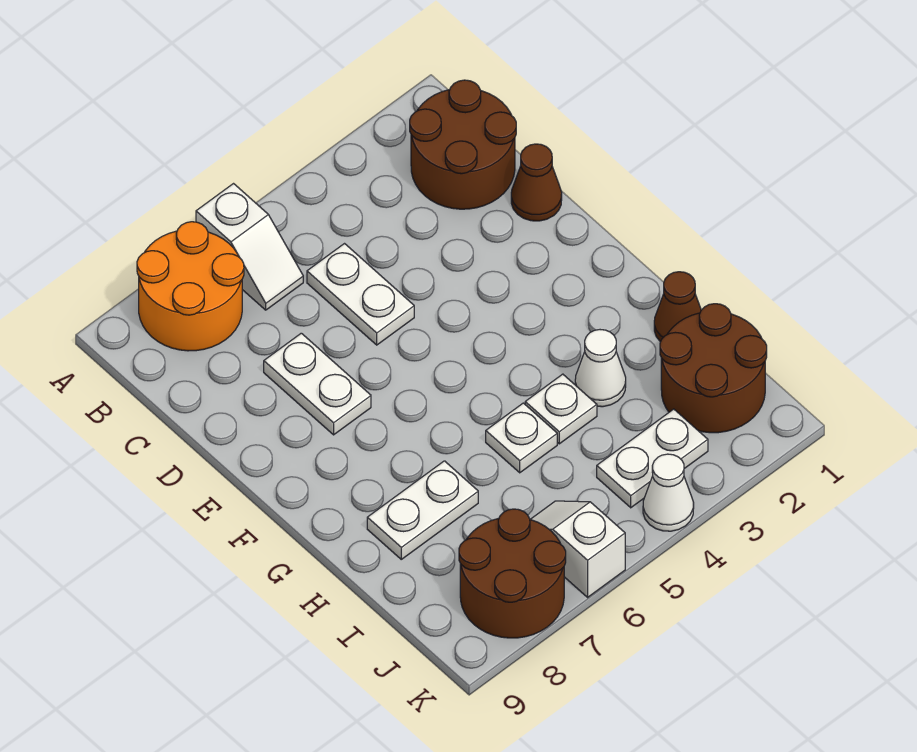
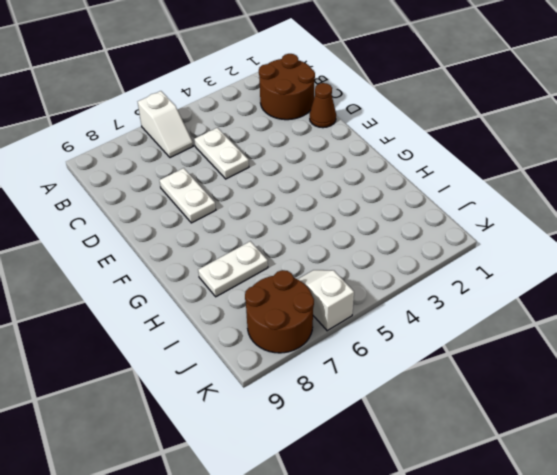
none -> orange 2x2 round brick [137,222,244,351]
none -> brown 1x1 cone [654,272,701,342]
none -> white 1x1 cone [575,330,626,407]

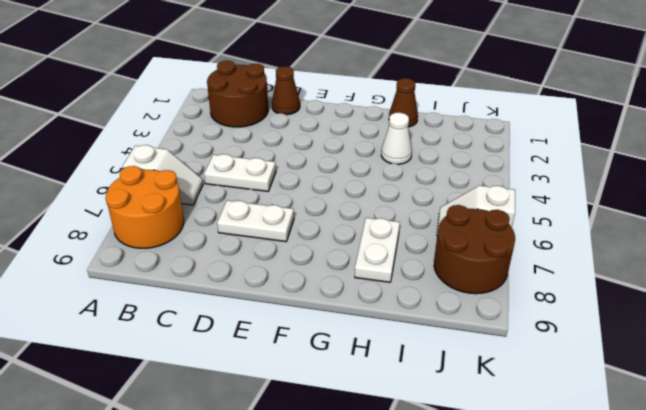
none -> white 1x1 plate [525,374,597,444]
none -> white 1x1 plate [486,403,557,473]
none -> brown 2x2 round brick [660,304,767,433]

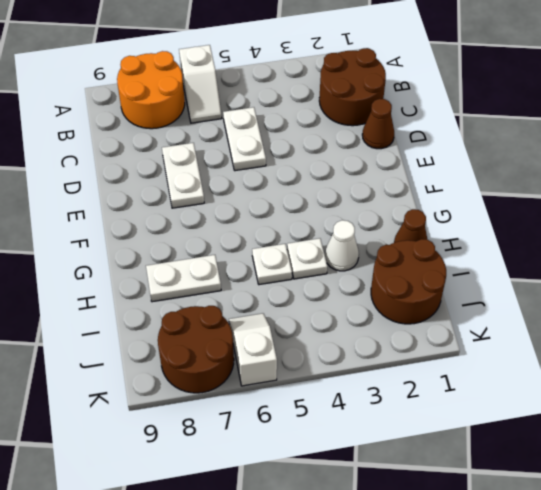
none -> white 1x2 plate [597,409,708,508]
none -> white 1x1 cone [643,454,694,531]

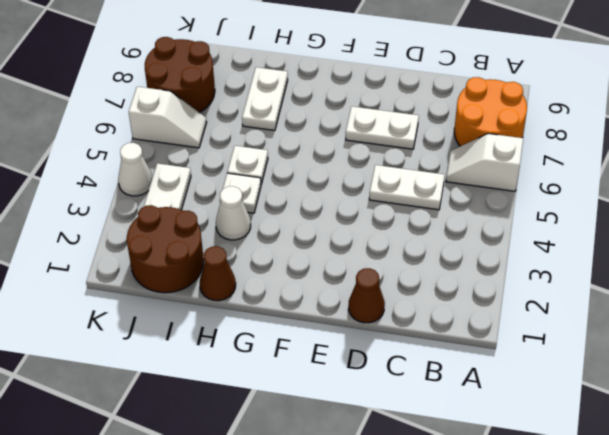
none -> brown 2x2 round brick [410,80,516,209]

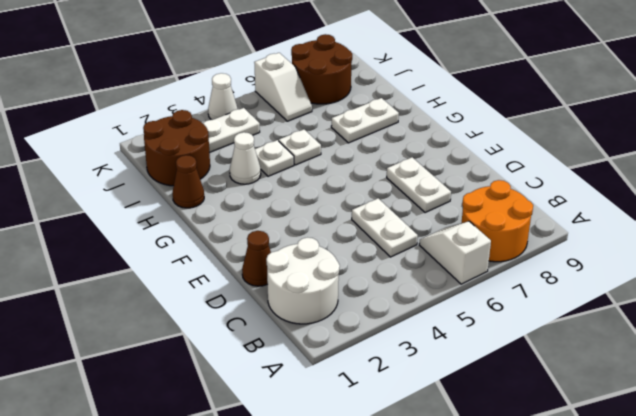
white 2x2 round brick [266,238,340,324] -> brown 2x2 round brick [410,80,516,209]

